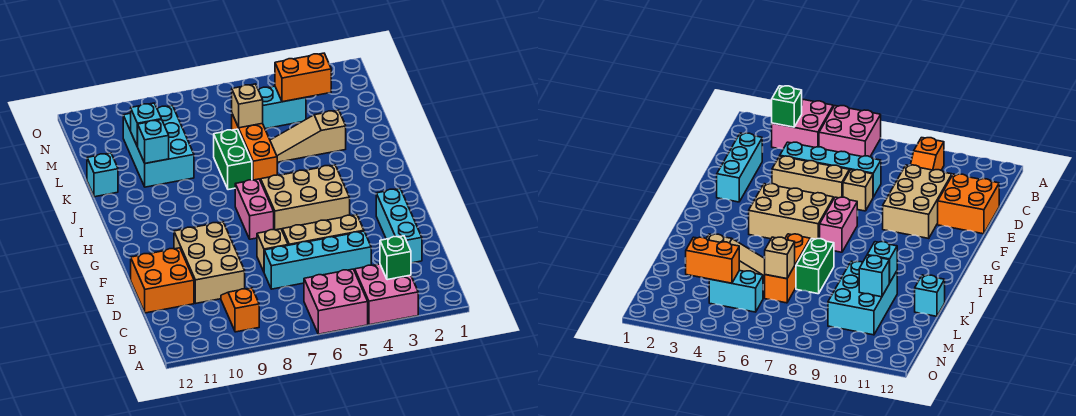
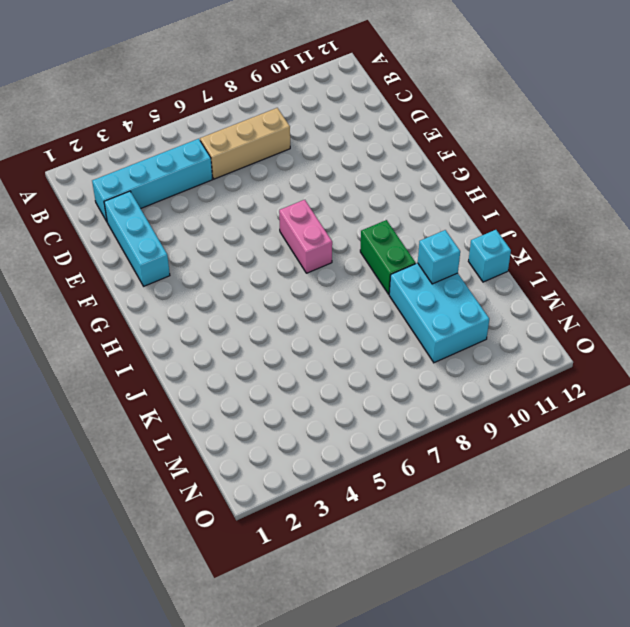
cyan 1x4 brick [92,139,213,221] -> cyan 1x4 brick moved to [264,231,371,289]
tan 1x3 brick [200,108,290,179] -> tan 1x3 brick moved to [282,215,364,245]
green 1x2 brick [360,220,416,294] -> green 1x2 brick moved to [214,129,252,190]
none -> pink 2x2 brick [355,264,418,325]
none -> pink 2x2 brick [304,269,368,334]
none -> orange 1x2 slope [221,288,259,332]

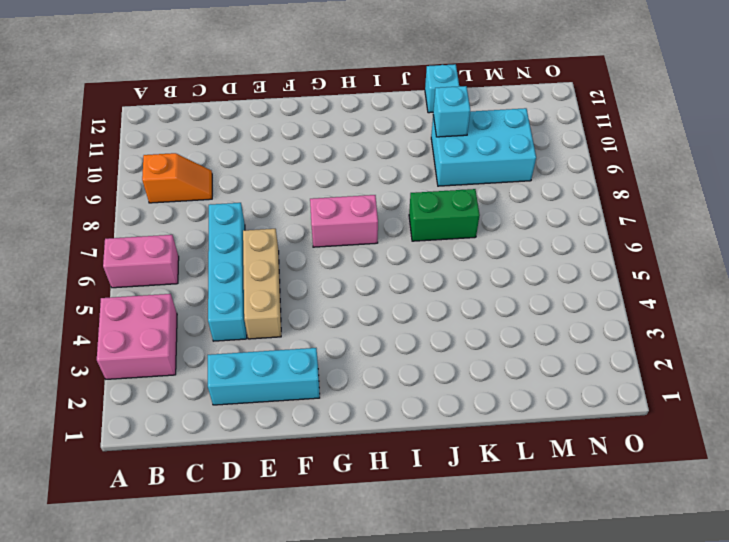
pink 1x2 brick [103,235,179,288] -> pink 2x2 brick [304,269,368,334]
none -> tan 2x3 brick [174,222,245,303]
none -> orange 2x2 brick [131,248,194,313]
none -> tan 1x1 brick [257,229,288,272]

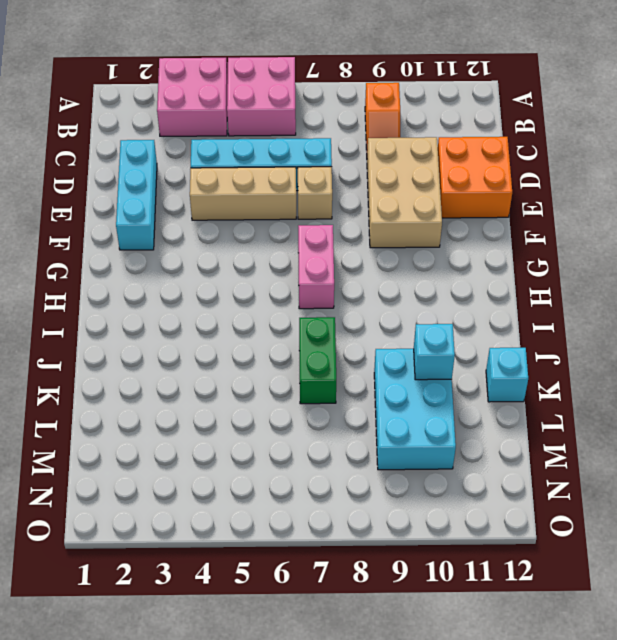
none -> tan 2x3 brick [261,165,350,230]
none -> orange 1x3 brick [232,114,277,181]
none -> tan 1x3 slope [270,110,346,162]

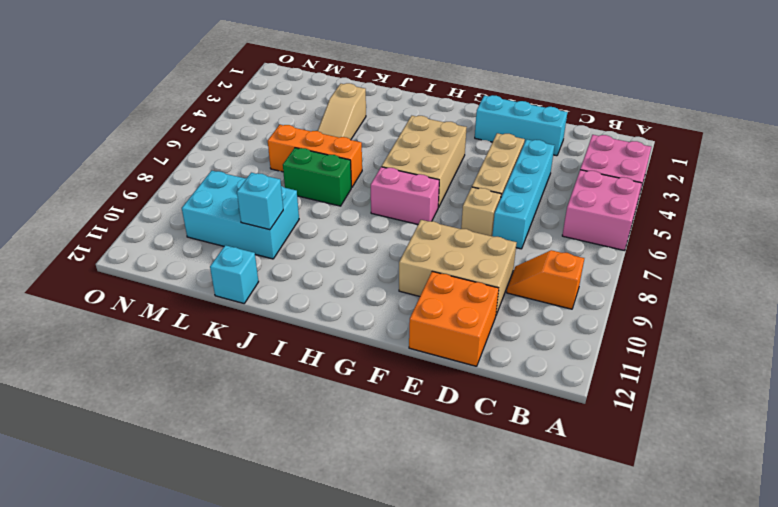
none -> cyan 1x2 brick [258,86,306,129]
none -> green 1x1 brick [380,236,411,280]
none -> tan 1x1 brick [232,84,263,128]

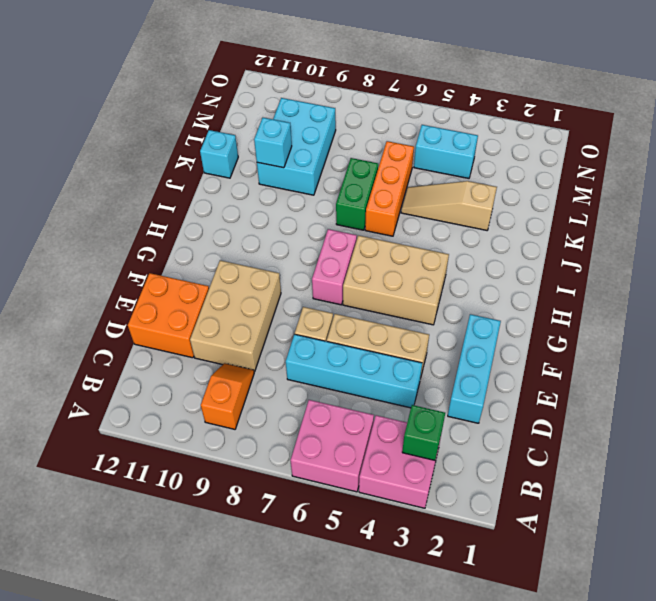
none -> tan 1x1 brick [232,84,263,128]
none -> cyan 1x1 brick [131,103,161,147]
none -> orange 1x2 brick [275,53,331,102]

